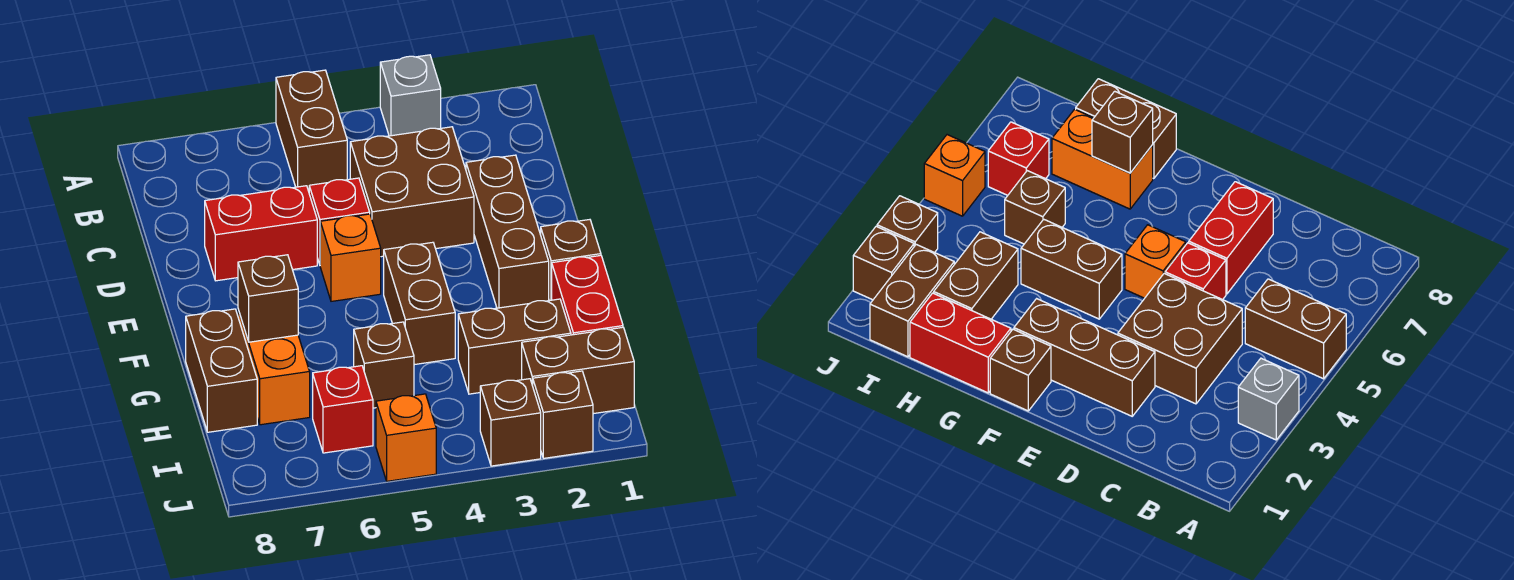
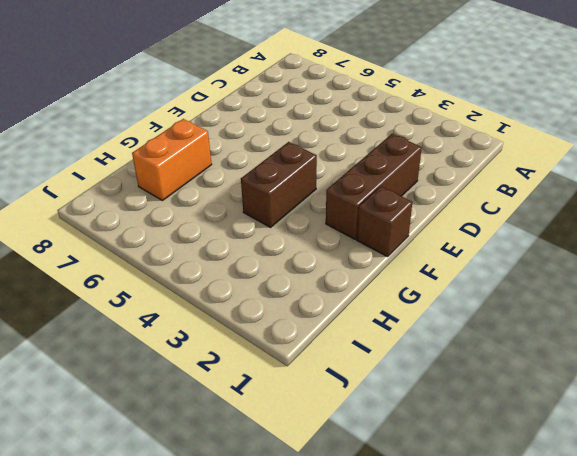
none -> grey 1x1 brick [380,55,441,136]
none -> brown 1x2 brick [276,70,347,191]
none -> brown 2x2 brick [350,127,474,257]

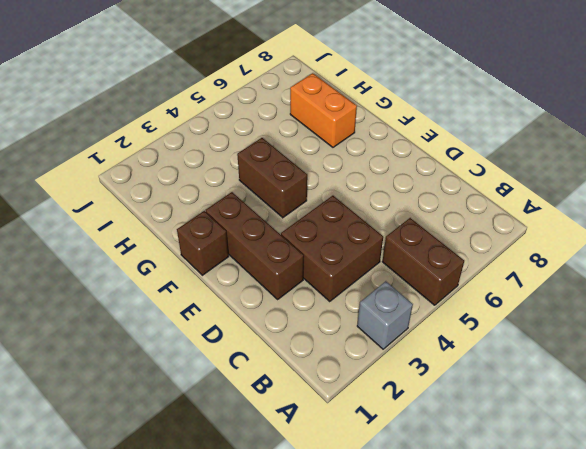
none -> red 1x1 brick [309,178,370,264]
none -> red 1x2 brick [205,186,317,281]
none -> orange 1x1 brick [320,214,381,301]

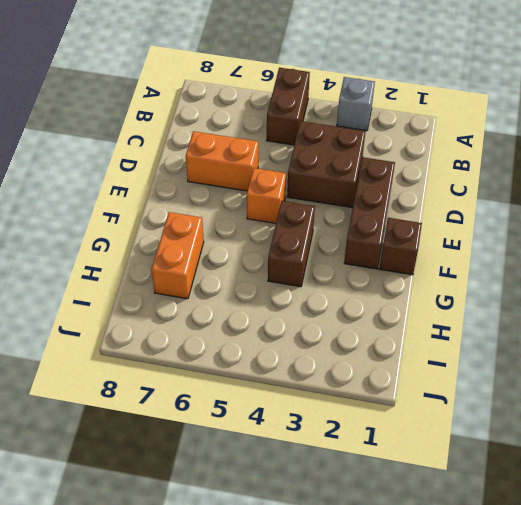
orange 1x2 brick [186,131,258,191] -> red 1x2 brick [205,186,317,281]
none -> red 1x1 brick [309,178,370,264]
none -> red 1x2 brick [552,255,623,335]
none -> brown 1x2 brick [186,309,257,432]

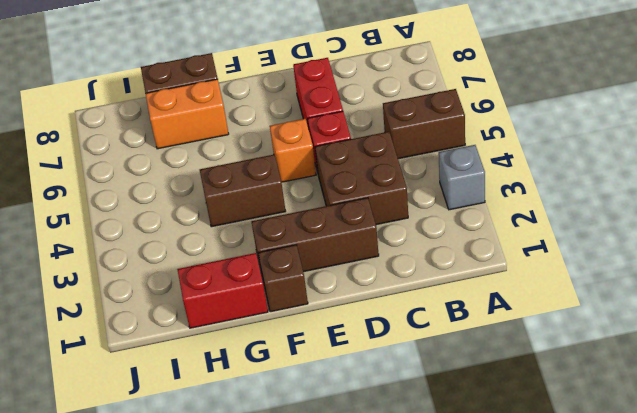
none -> brown 1x2 brick [458,299,571,394]
none -> brown 1x1 brick [354,322,414,408]
none -> brown 1x2 brick [522,327,634,414]

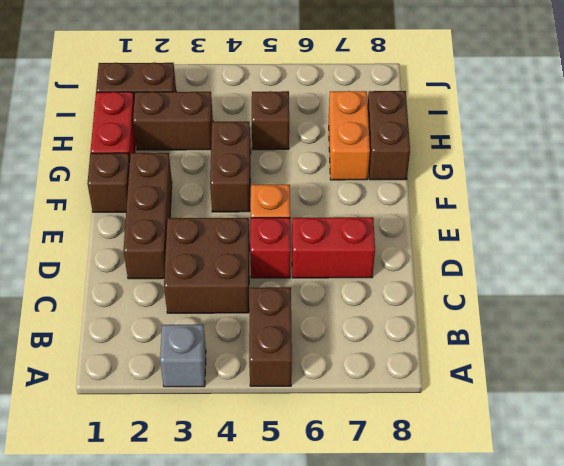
none -> red 1x1 brick [313,366,373,453]
none -> brown 1x1 brick [533,371,593,458]
none -> brown 1x1 brick [480,379,541,466]

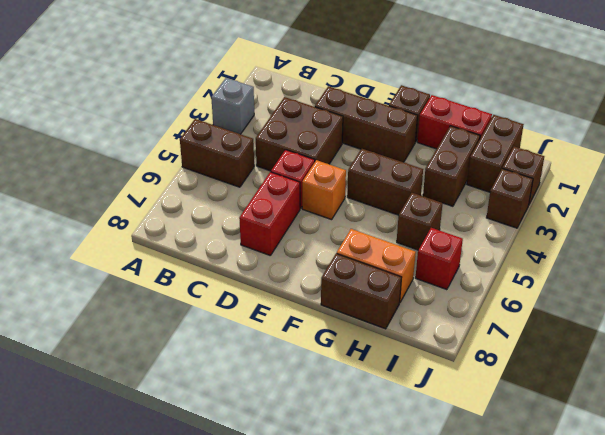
none -> orange 1x1 brick [376,394,436,481]
none -> brown 1x1 brick [238,255,298,342]

